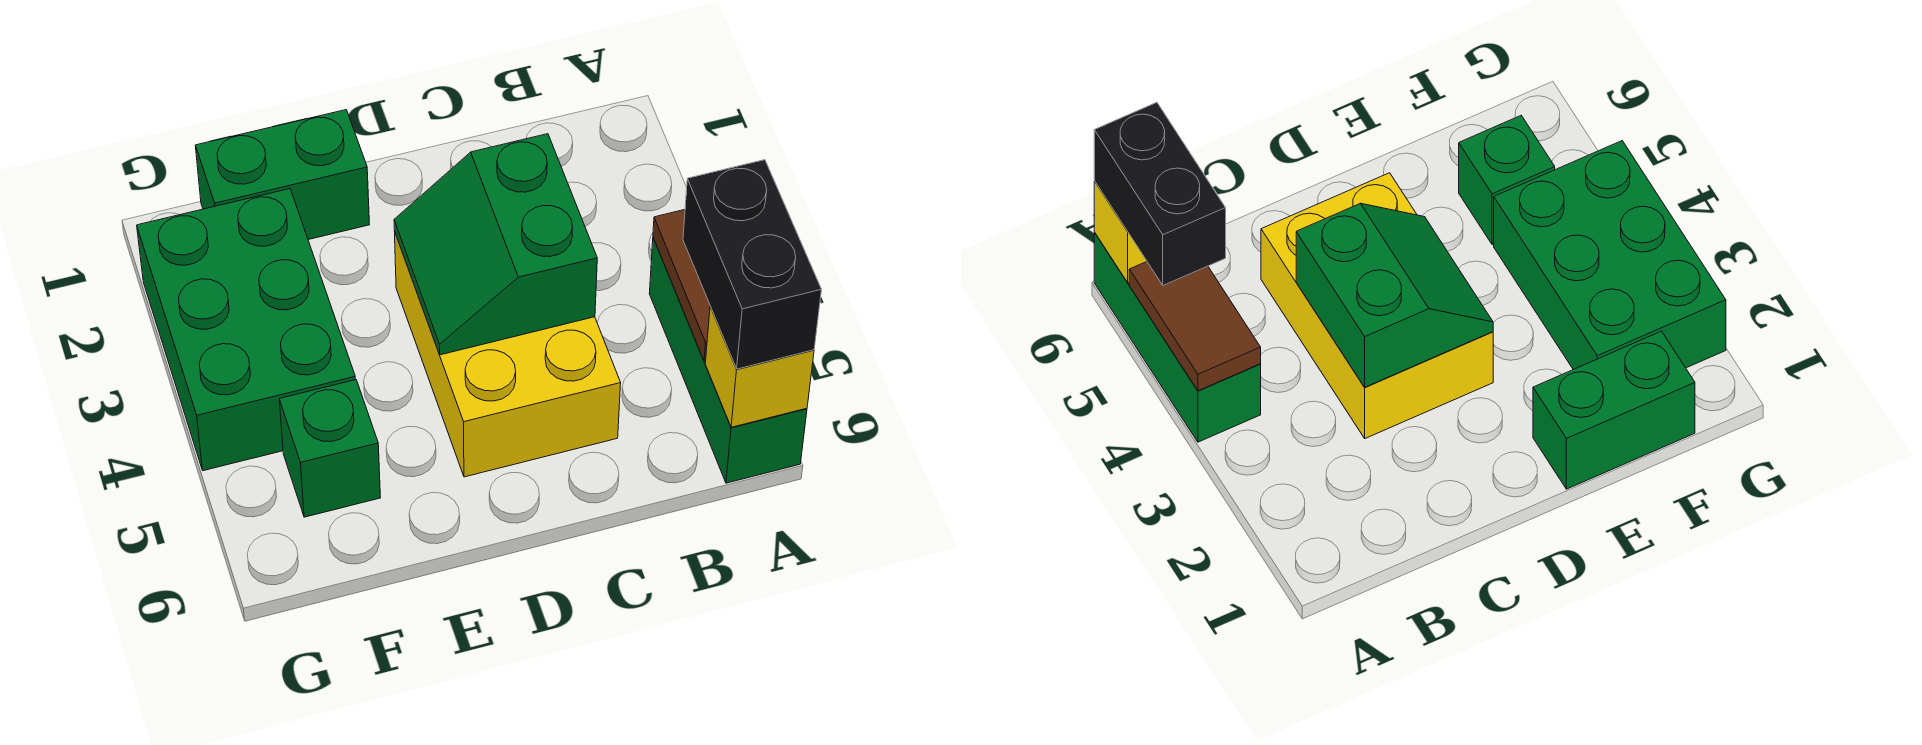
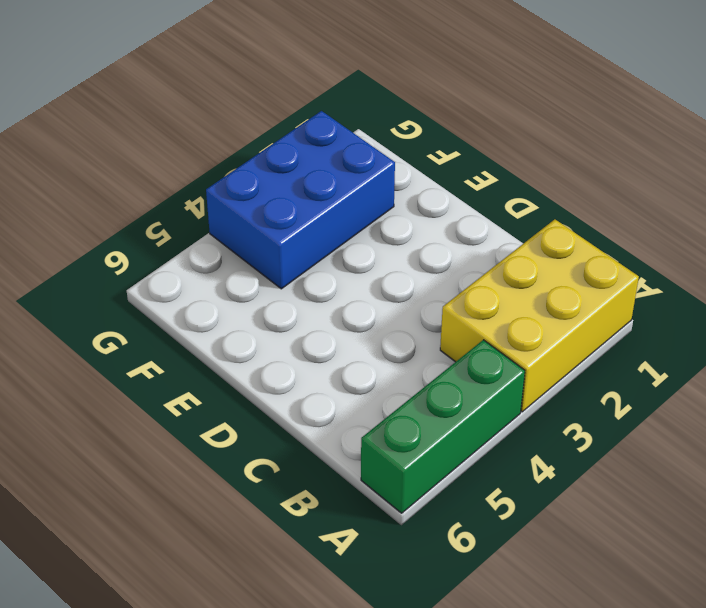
yellow 2x3 brick [440,219,639,412] -> yellow 2x3 brick moved to [395,233,621,477]
blue 2x3 brick [206,111,395,289] -> green 2x3 brick [137,189,356,471]
none -> green 1x2 brick [195,110,370,240]
none -> green 1x1 brick [279,380,380,517]

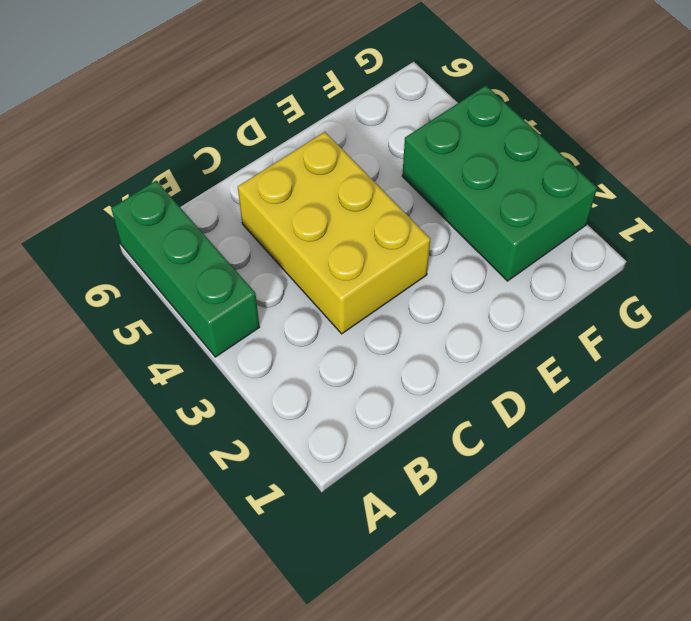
none -> green 1x2 brick [195,110,370,240]
none -> green 1x1 brick [279,380,380,517]

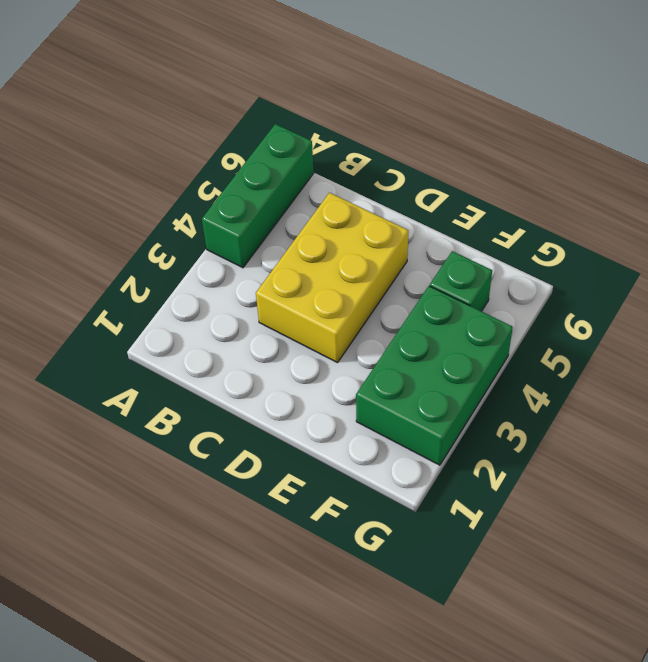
none -> green 1x2 brick [195,110,370,240]
none -> brown 1x2 tile [653,210,710,361]

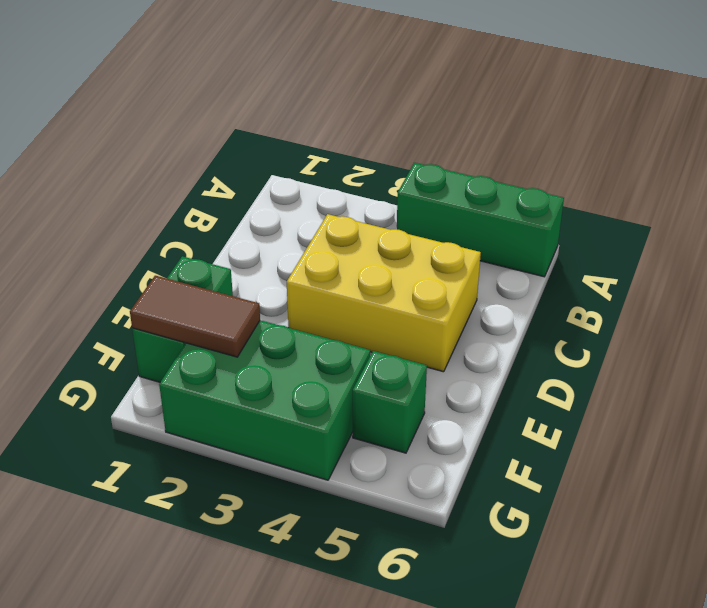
brown 1x2 tile [130,276,260,357] -> brown 1x2 tile moved to [653,210,710,361]
none -> yellow 1x1 brick [705,307,814,427]
none -> green 2x2 slope [394,134,597,355]

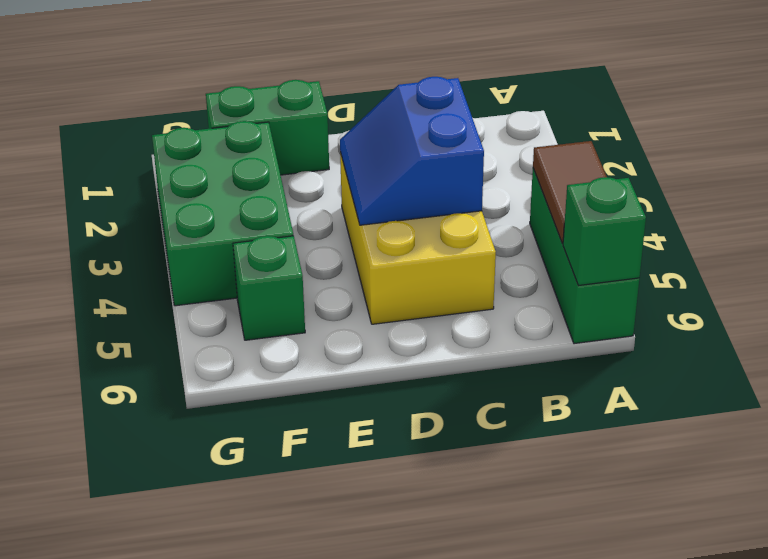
green 1x1 brick [563,177,646,286] -> yellow 1x1 brick [705,307,814,427]
blue 2x2 slope [340,77,484,225] -> green 2x2 slope [394,134,597,355]
none -> black 1x2 brick [683,160,821,369]

